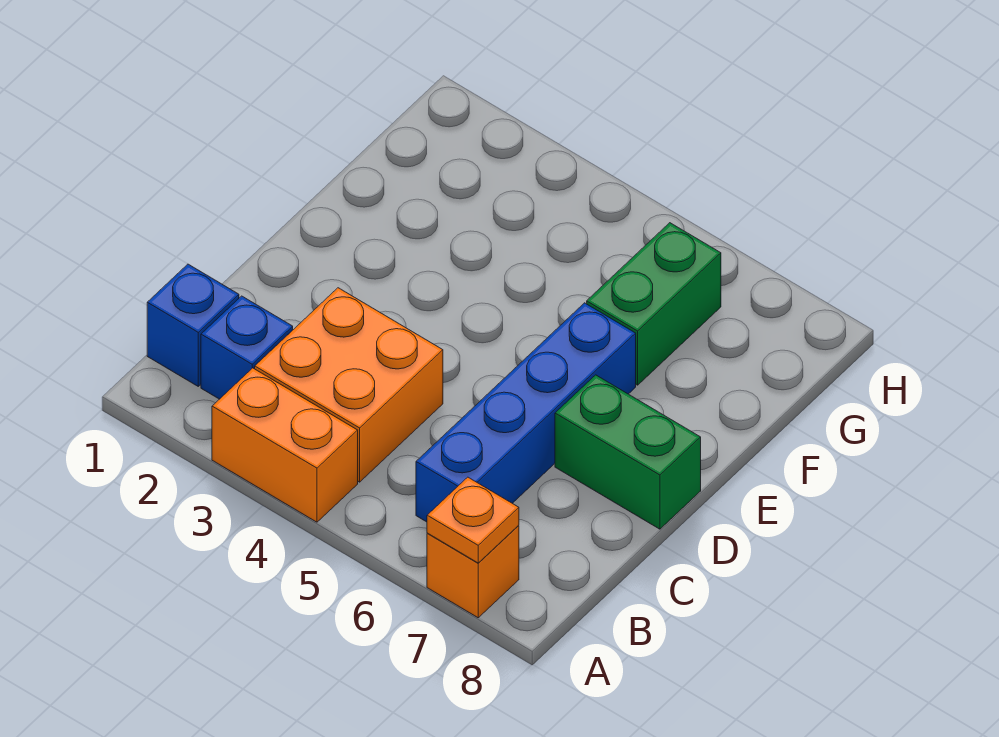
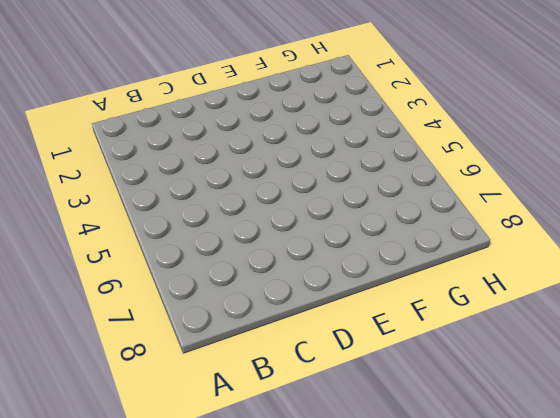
none -> orange 1x2 brick [212,368,358,522]
none -> orange 1x1 brick [427,525,519,618]

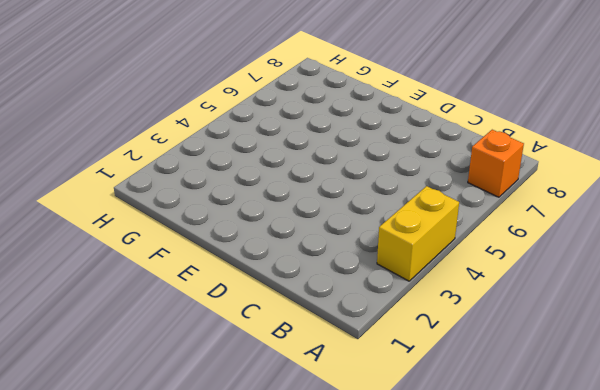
yellow 1x2 brick [377,186,459,281] -> orange 1x2 brick [212,368,358,522]
none -> blue 1x1 brick [147,264,239,386]
none -> blue 1x1 brick [201,296,293,399]

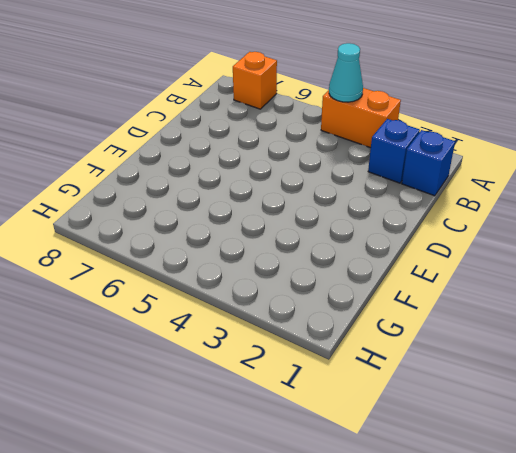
cyan 1x1 cone [329,43,363,102] -> none
none -> orange 2x2 brick [255,288,443,482]
none -> blue 1x4 brick [416,303,636,522]

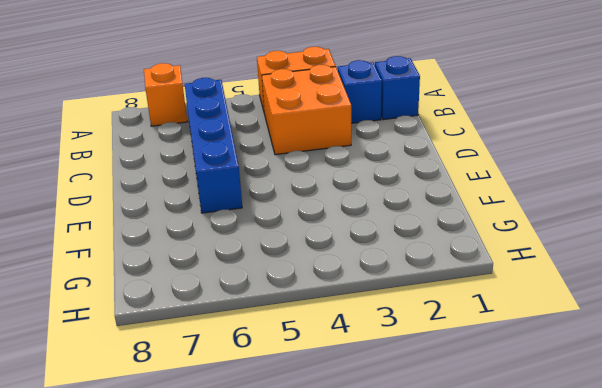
none -> green 1x2 brick [555,375,701,529]
none -> green 1x2 brick [587,223,721,385]

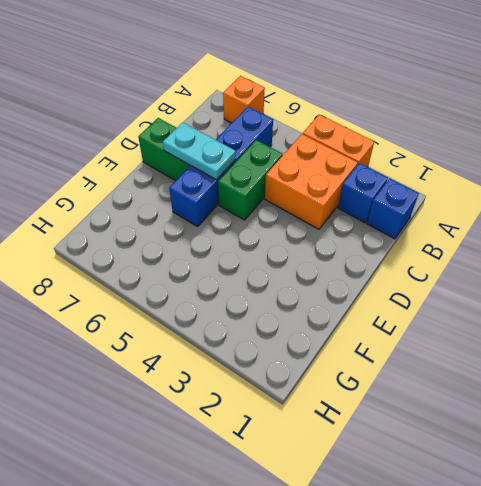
green 1x2 brick [218,140,282,220] -> green 1x2 brick moved to [587,223,721,385]
cyan 1x2 plate [163,122,236,180] -> none
none -> orange 1x1 plate [427,477,519,563]

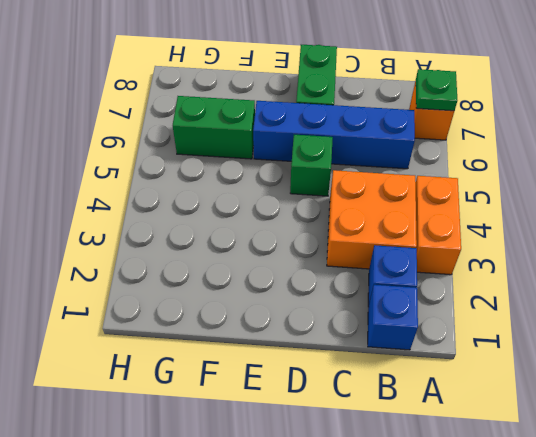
green 1x1 plate [416,69,457,111] -> orange 1x1 plate [427,477,519,563]
green 1x1 brick [290,135,333,196] -> none

